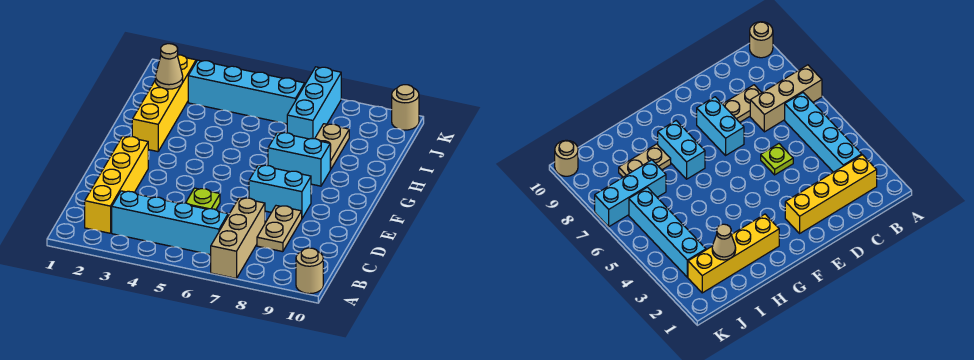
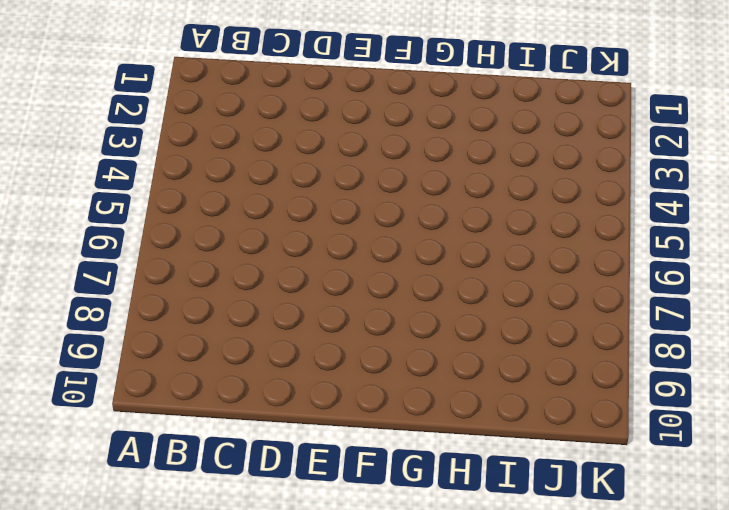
none -> tan 1x3 brick [211,198,265,278]
none -> tan 1x1 round brick [296,248,323,294]
none -> yellow 1x4 brick [85,136,148,233]

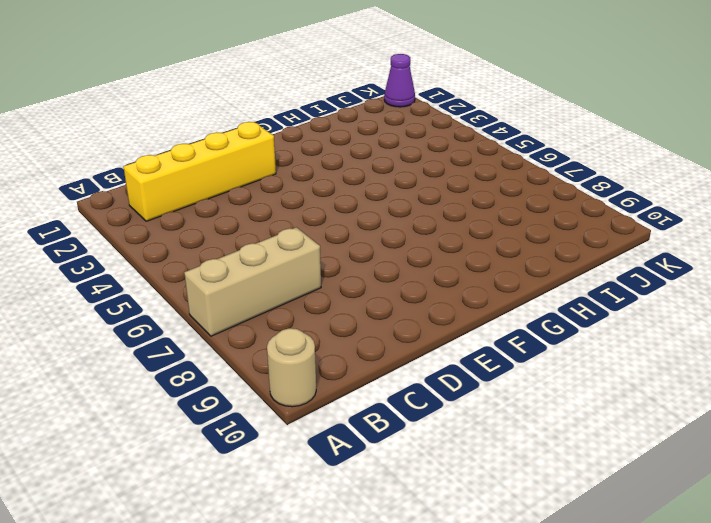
purple 1x1 cone [384,54,415,107] -> none
none -> cyan 1x4 brick [112,191,228,255]
none -> tan 1x2 plate [257,206,302,252]
none -> lime 1x1 plate [186,188,220,210]

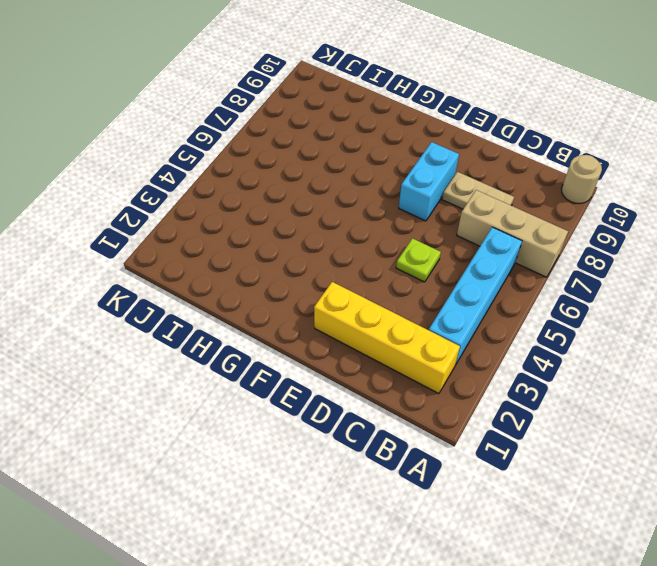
none -> yellow 1x4 brick [132,55,196,152]
none -> cyan 1x2 brick [268,132,330,186]
none -> tan 1x2 plate [315,124,349,170]

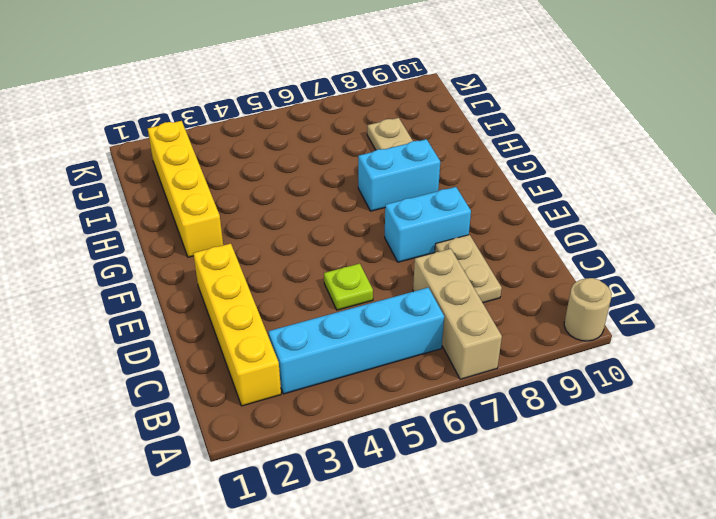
none -> cyan 1x3 brick [287,67,341,139]
none -> cyan 1x4 brick [188,60,305,124]
none -> tan 1x1 round brick [392,85,419,130]

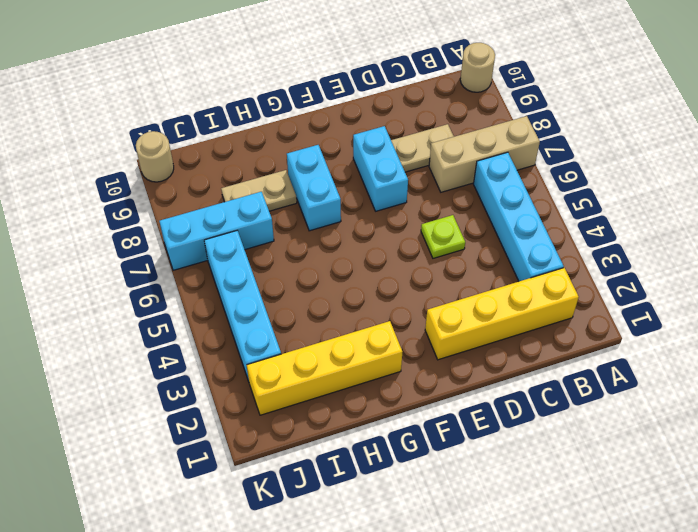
none -> tan 1x1 cone [155,44,183,89]

